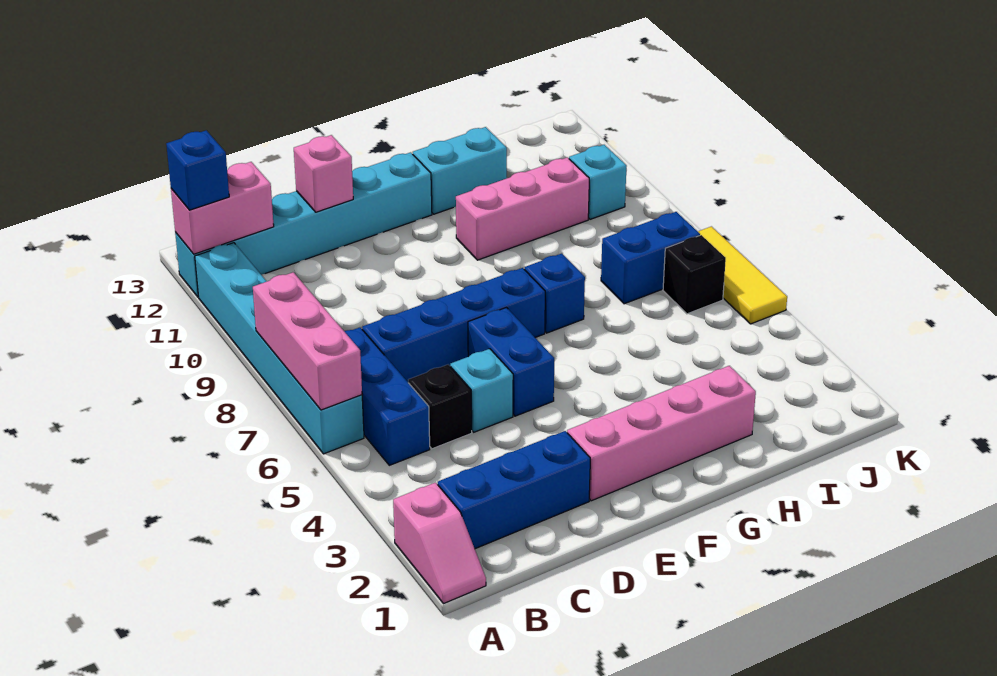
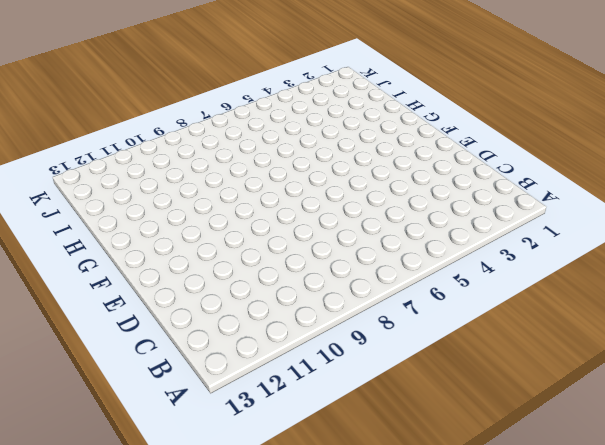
none -> pink 1x2 slope [393,483,486,604]
none -> cyan 1x6 brick [195,243,364,454]
none -> cyan 1x6 brick [175,152,432,297]

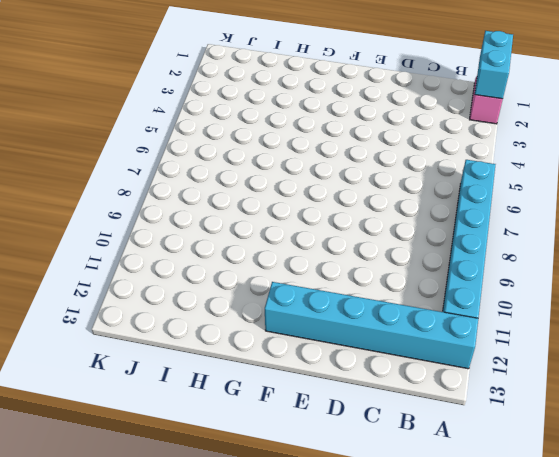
cyan 1x2 brick [475,31,513,99] -> cyan 1x2 brick turned to [413,127,507,214]
none -> blue 1x3 brick [438,431,590,549]
none -> blue 1x3 brick [344,327,430,465]
none -> black 1x1 brick [408,365,472,449]

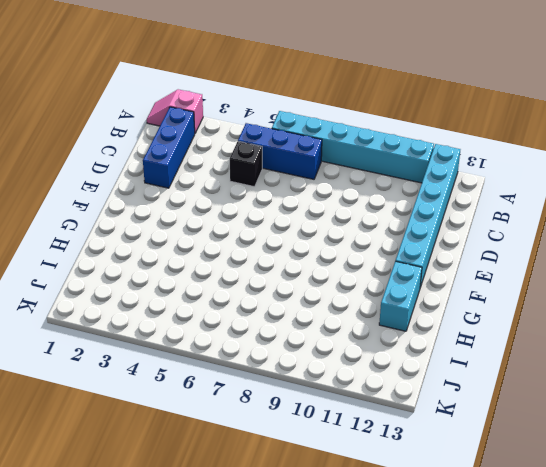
none -> blue 1x4 brick [362,268,545,382]
none -> cyan 1x1 brick [450,349,513,432]
none -> pink 1x4 brick [567,366,756,501]

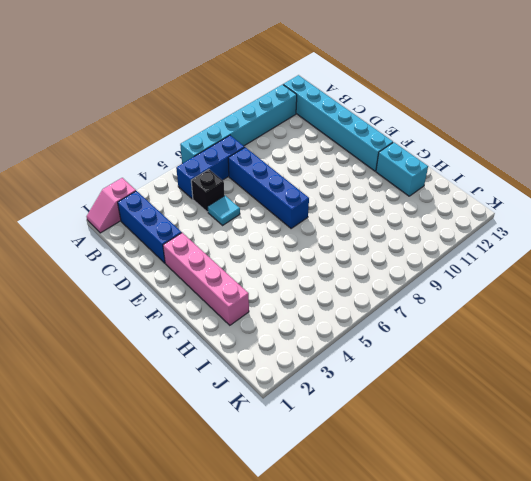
cyan 1x1 tile [208,196,240,225] -> cyan 1x1 brick [450,349,513,432]
none -> blue 1x2 brick [468,308,554,416]
none -> blue 1x1 brick [524,254,585,333]
none -> pink 1x3 brick [456,157,589,260]

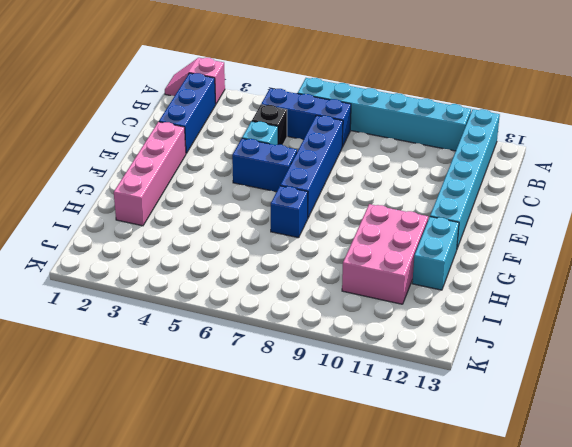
pink 2x3 brick [342,204,428,304] -> pink 1x3 brick [456,157,589,260]
none -> blue 1x2 brick [601,212,700,304]
none -> black 1x1 brick [663,235,726,314]
none -> cyan 1x1 brick [569,145,627,219]

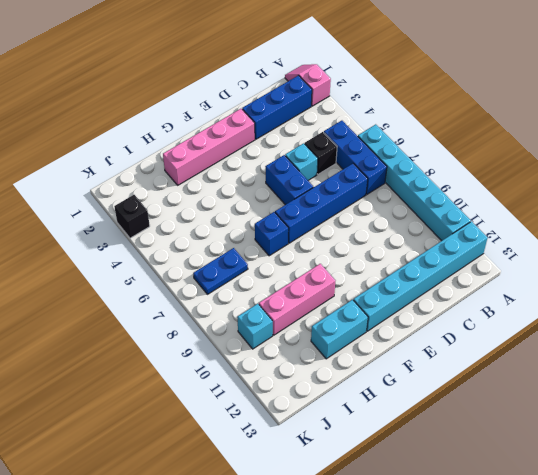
blue 1x2 plate [193,248,248,294] -> blue 1x2 brick [601,212,700,304]
black 1x1 brick [114,195,150,238] -> black 1x1 brick moved to [663,235,726,314]
none -> yellow 1x3 tile [698,226,787,324]
none -> pink 1x3 brick [253,272,362,410]
none -> pink 1x2 brick [171,162,274,254]

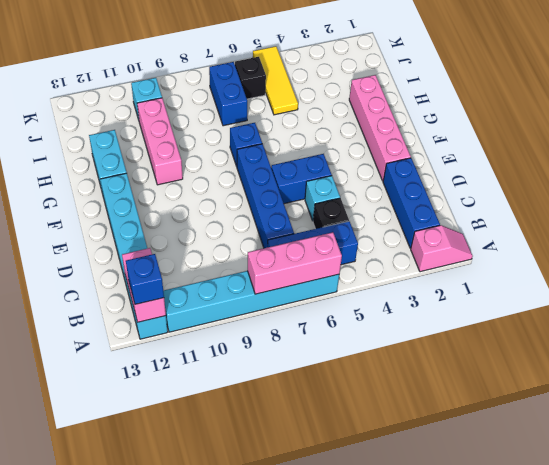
yellow 1x3 tile [253,46,298,115] -> yellow 1x3 tile turned to [698,226,787,324]
none -> pink 1x1 brick [294,135,353,212]

